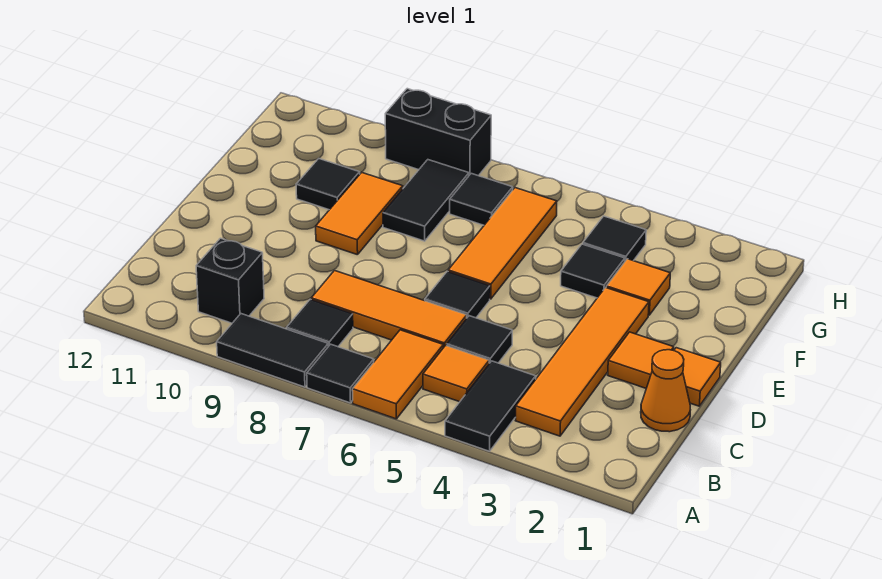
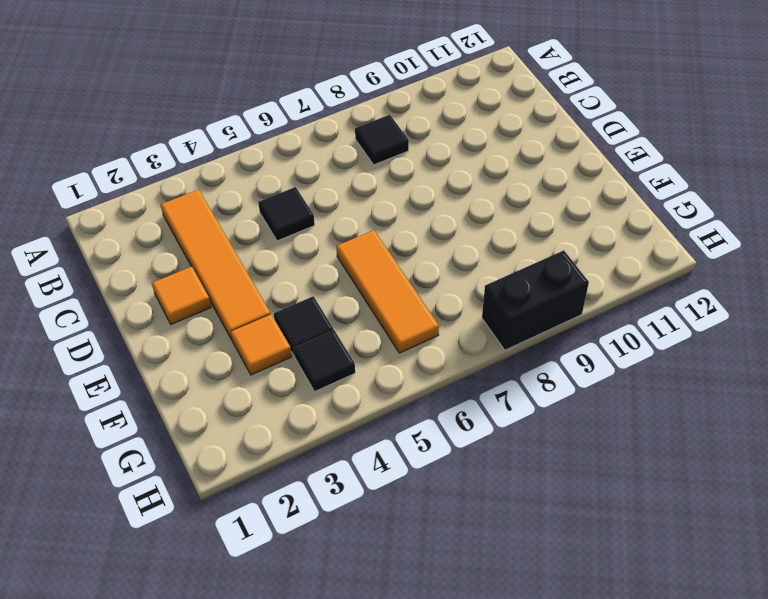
none -> black 1x2 tile [445,361,536,451]
none -> orange 1x2 tile [352,330,443,419]
none -> black 1x1 tile [307,344,374,403]

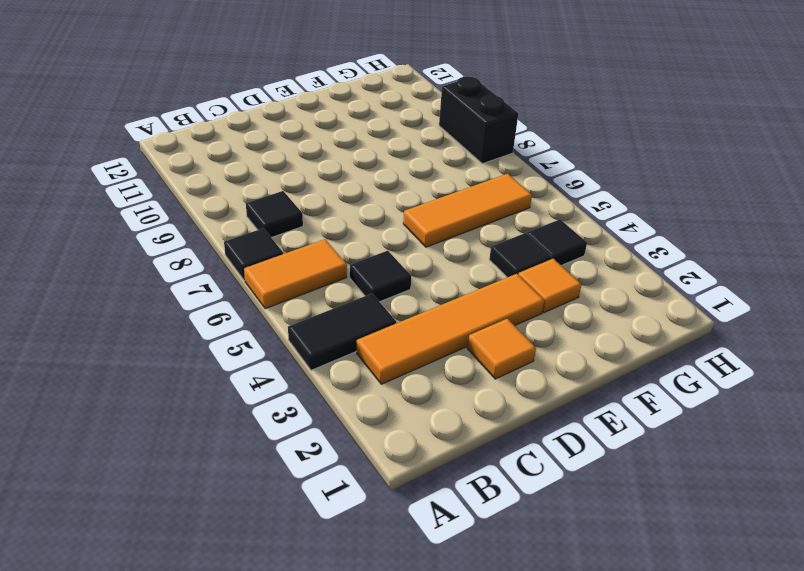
none -> black 1x2 tile [217,314,328,387]
none -> orange 1x1 tile [423,345,489,402]
none -> black 1x1 brick [196,238,264,323]

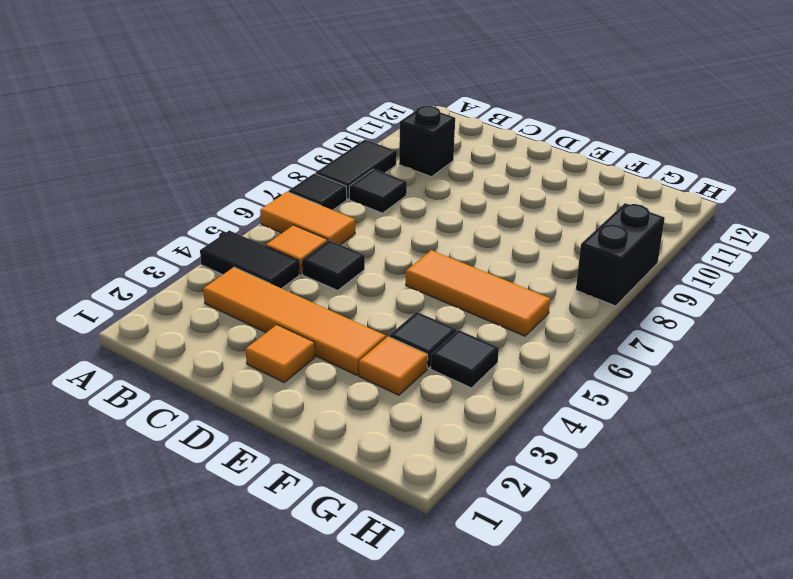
none -> orange 1x1 cone [641,350,690,432]
none -> orange 1x3 tile [311,271,467,348]
none -> orange 1x1 tile [674,348,721,406]

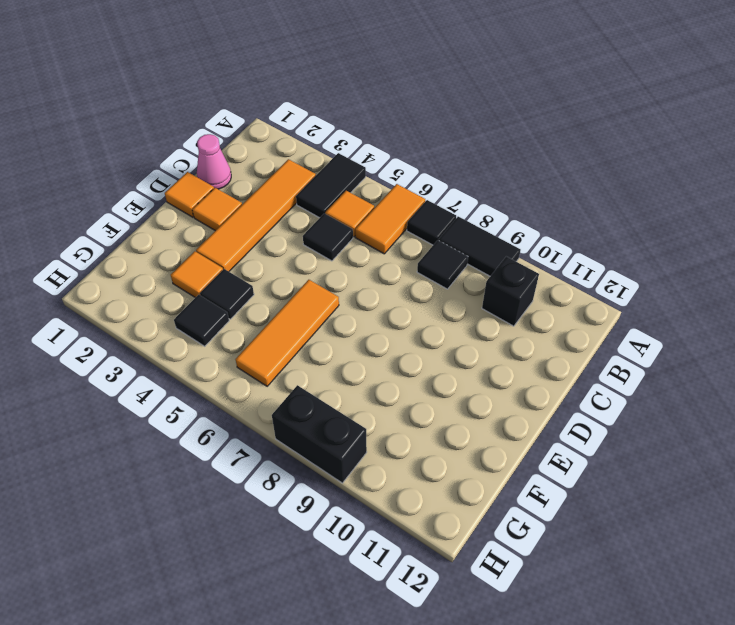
pink 1x1 cone [197,134,231,189] -> orange 1x1 cone [641,350,690,432]
none -> orange 1x3 tile [311,271,467,348]
none -> black 1x1 tile [425,272,490,318]
none -> orange 1x2 tile [316,172,403,255]

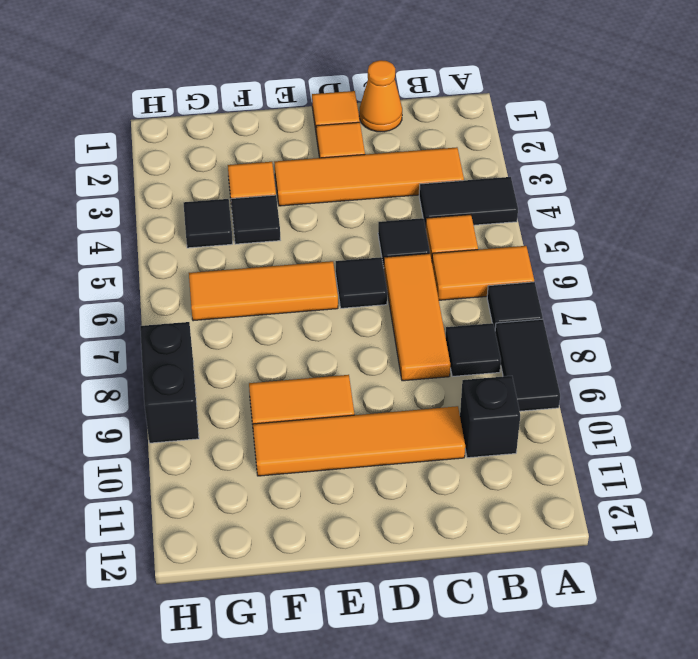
orange 1x4 tile [253,406,465,476] -> black 1x1 tile [296,159,360,210]
none -> black 1x2 tile [383,160,469,241]
none -> black 1x1 tile [450,174,513,225]

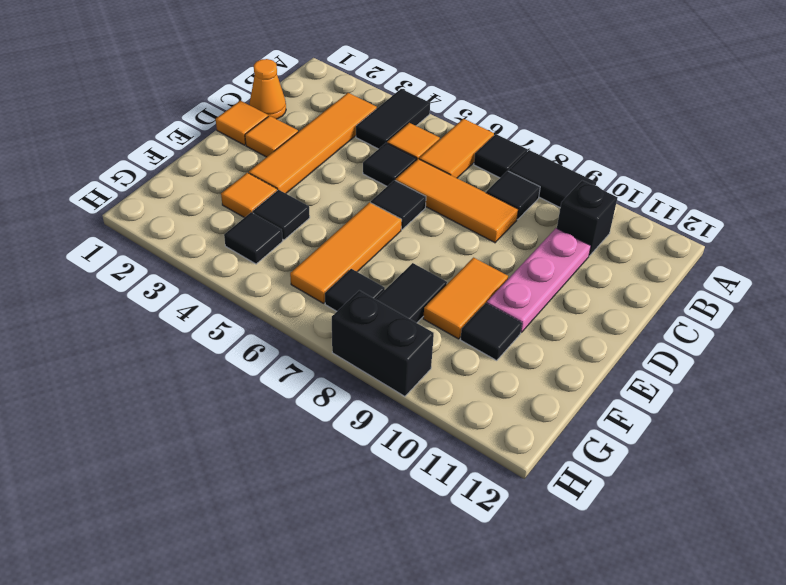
pink 1x3 plate [487,228,591,332] -> none

